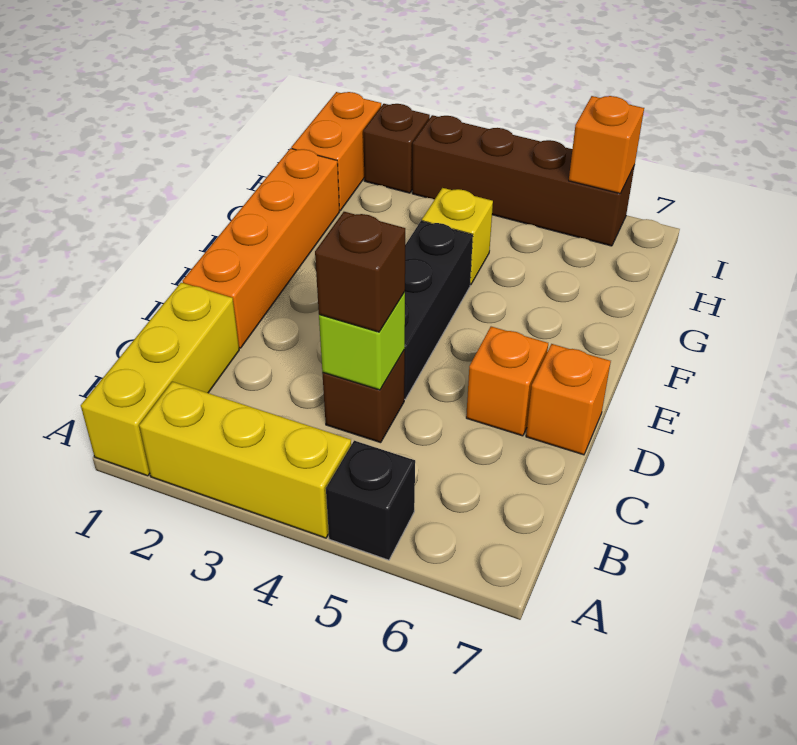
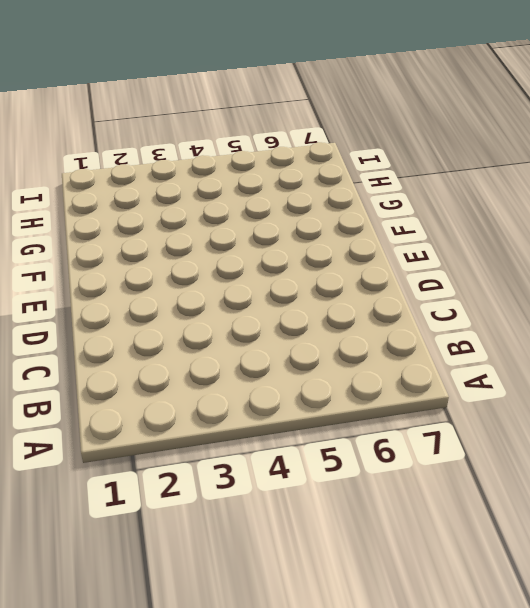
none -> yellow 1x3 brick [81,283,239,476]
none -> yellow 1x3 brick [139,382,351,538]
none -> black 1x1 brick [326,440,415,560]

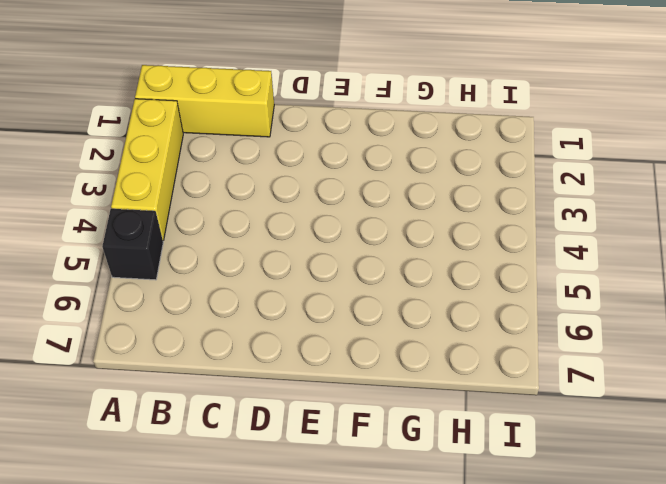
none -> brown 1x1 brick [322,350,405,443]
none -> orange 1x4 brick [183,148,339,348]
none -> black 1x3 brick [404,221,473,399]

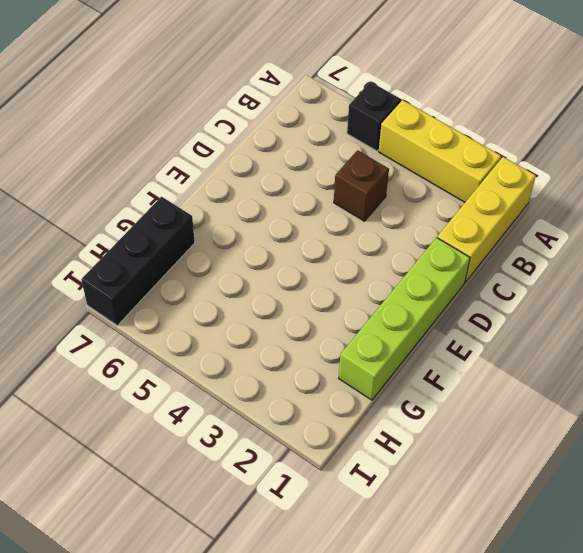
lime 1x4 brick [339,238,470,400] -> orange 1x4 brick [183,148,339,348]
black 1x3 brick [81,197,195,325] -> black 1x3 brick moved to [404,221,473,399]
none -> orange 1x1 brick [466,327,548,436]
none -> orange 1x1 brick [526,344,611,455]
none -> yellow 1x1 brick [422,188,493,285]

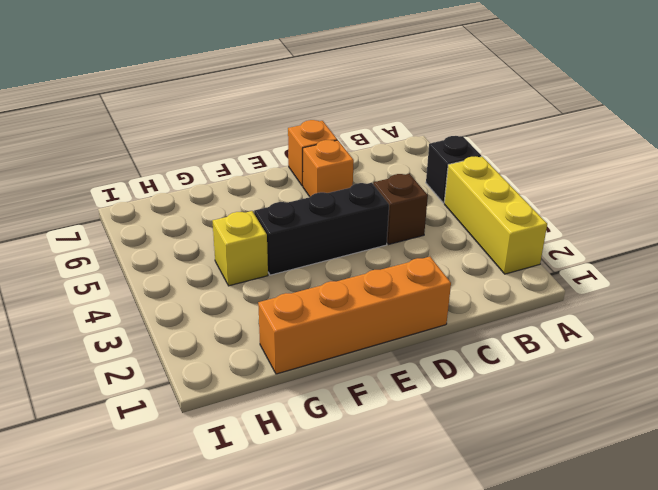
none -> yellow 1x3 brick [81,283,239,476]
none -> orange 1x2 brick [291,92,381,211]
none -> brown 1x1 brick [363,104,430,193]

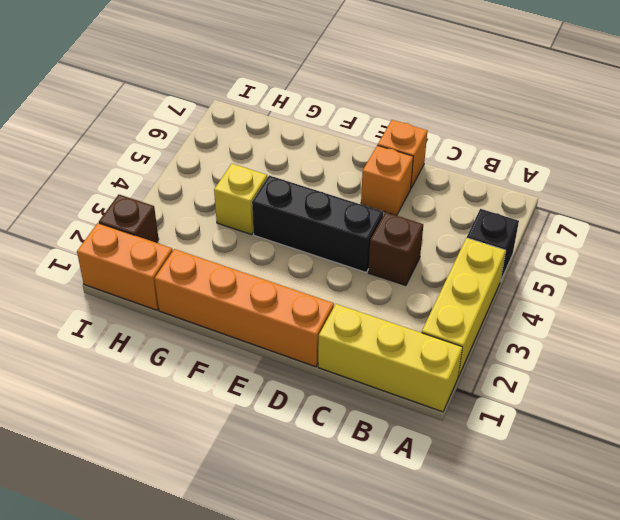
none -> brown 1x4 brick [412,115,635,246]
none -> lime 1x1 brick [319,292,405,390]
none -> orange 1x1 brick [569,96,644,193]

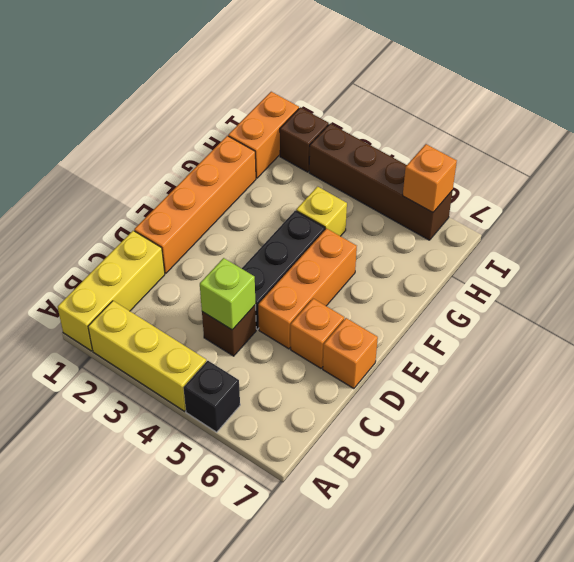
orange 1x3 brick [258,228,357,349] -> none
none -> brown 1x1 brick [315,212,405,332]

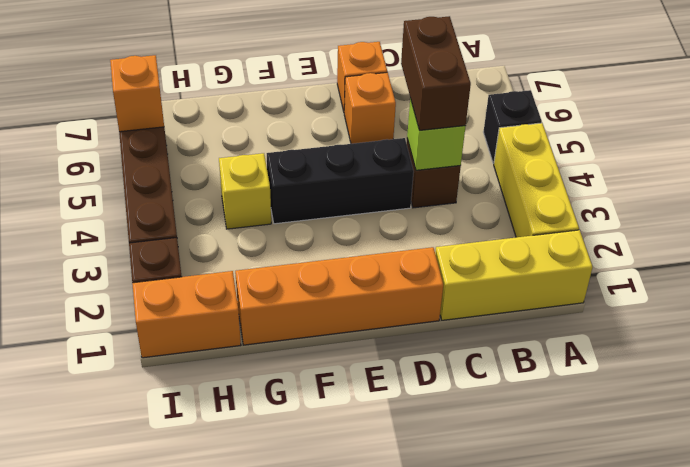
brown 1x2 brick [401,16,471,130] -> brown 1x1 brick [315,212,405,332]

